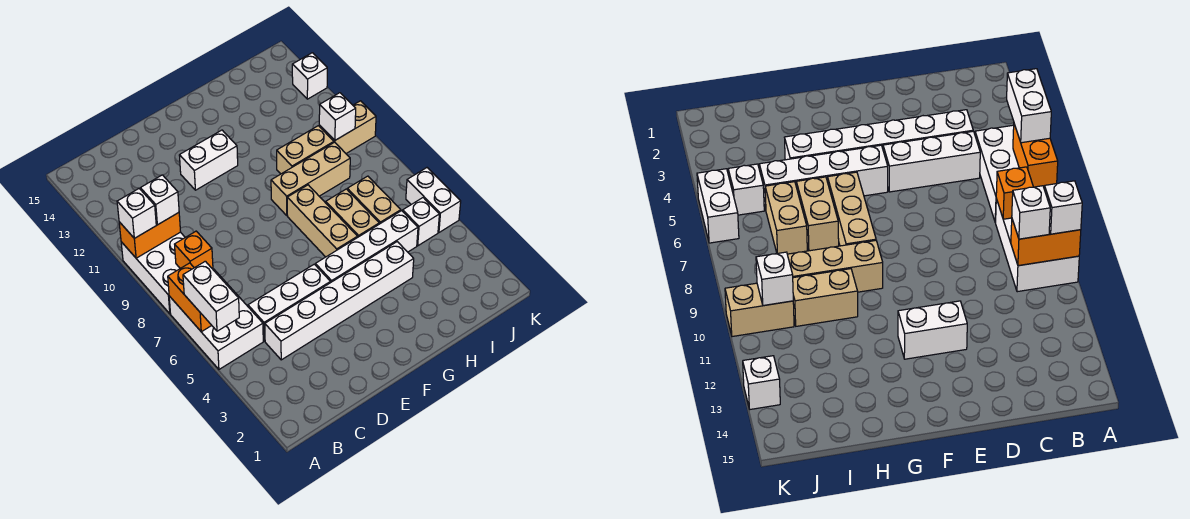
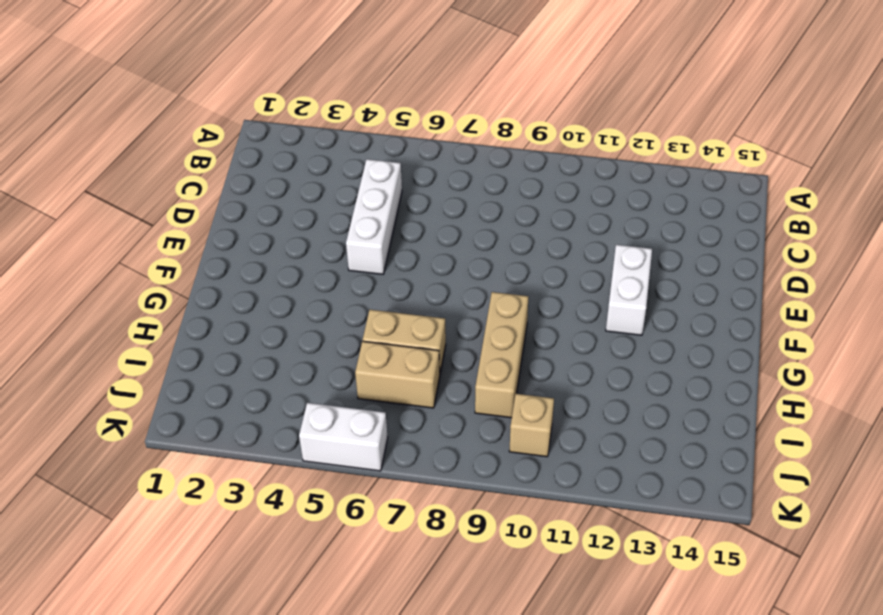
tan 1x1 brick [509,394,554,457] -> tan 1x2 brick [319,101,376,153]
none -> white 2x3 brick [169,269,263,369]
none -> white 2x3 brick [121,232,213,314]
none -> white 1x6 brick [265,242,414,360]

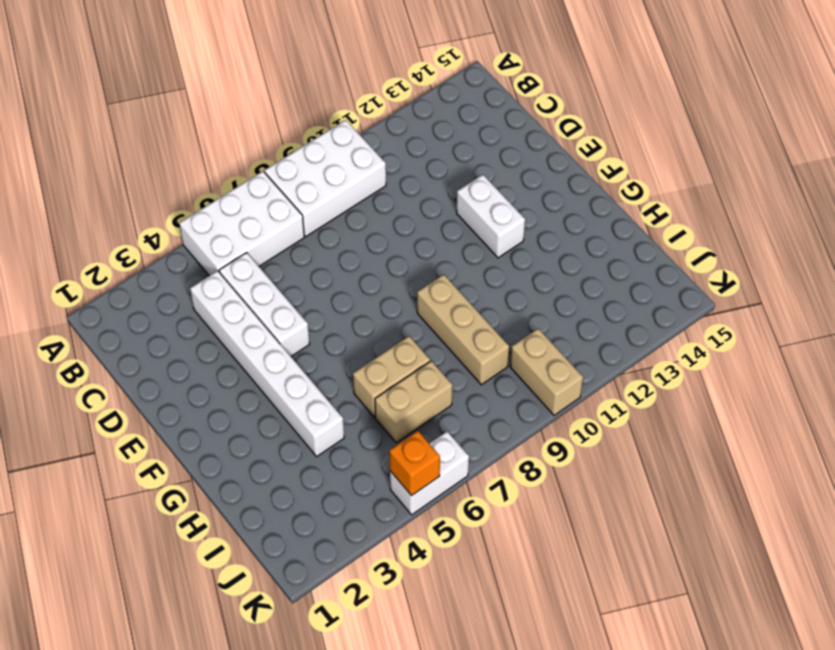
orange 1x1 brick [389,431,440,496] -> orange 1x1 brick moved to [175,231,213,268]
none -> white 1x4 brick [315,211,418,283]
none -> tan 1x3 brick [287,185,358,257]
none -> tan 1x2 brick [277,126,334,174]

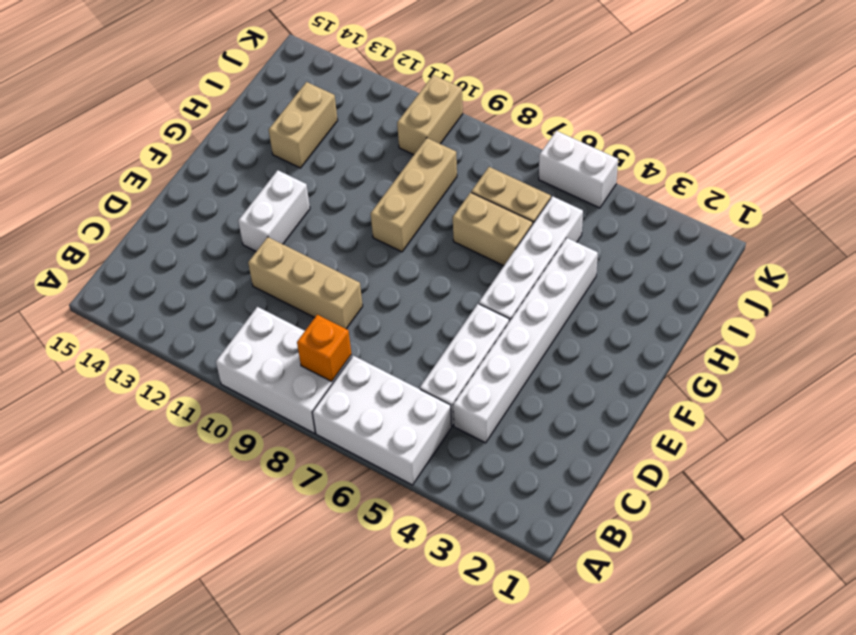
tan 1x3 brick [248,237,363,329] -> tan 1x3 brick moved to [287,185,358,257]
tan 1x2 brick [269,82,338,168] -> tan 1x2 brick moved to [277,126,334,174]
none -> white 1x1 brick [403,198,439,246]
none -> white 1x1 brick [292,53,327,99]
none -> orange 1x2 brick [168,263,212,332]

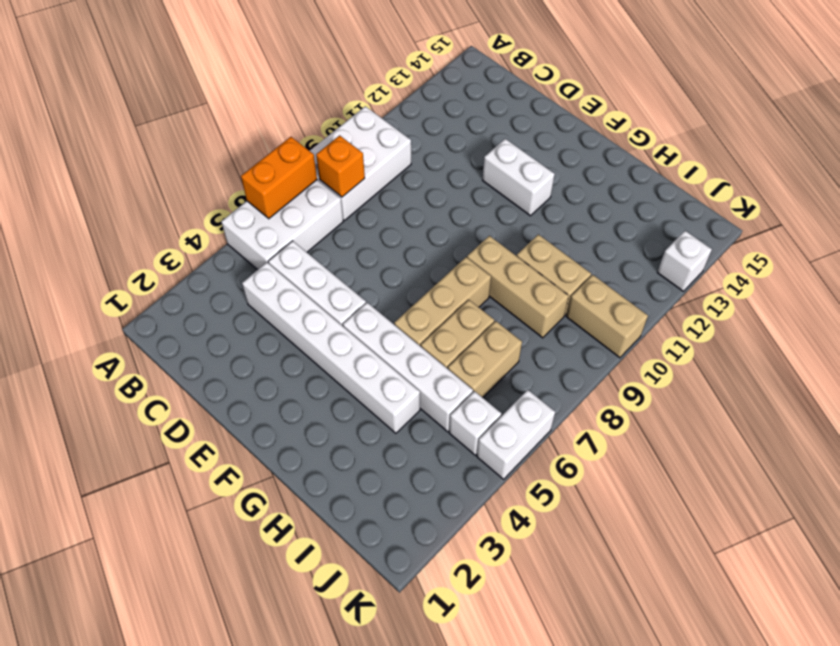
none -> orange 1x2 brick [119,213,181,258]
none -> white 1x1 brick [319,93,356,140]
none -> white 1x2 brick [183,261,239,331]

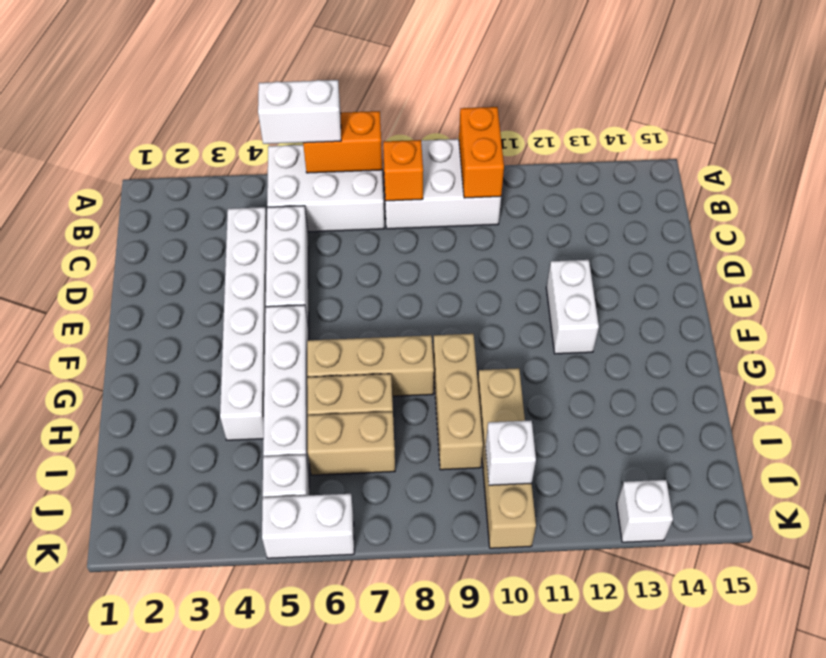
none -> white 1x1 brick [117,189,156,238]
none -> white 1x1 brick [140,175,179,225]

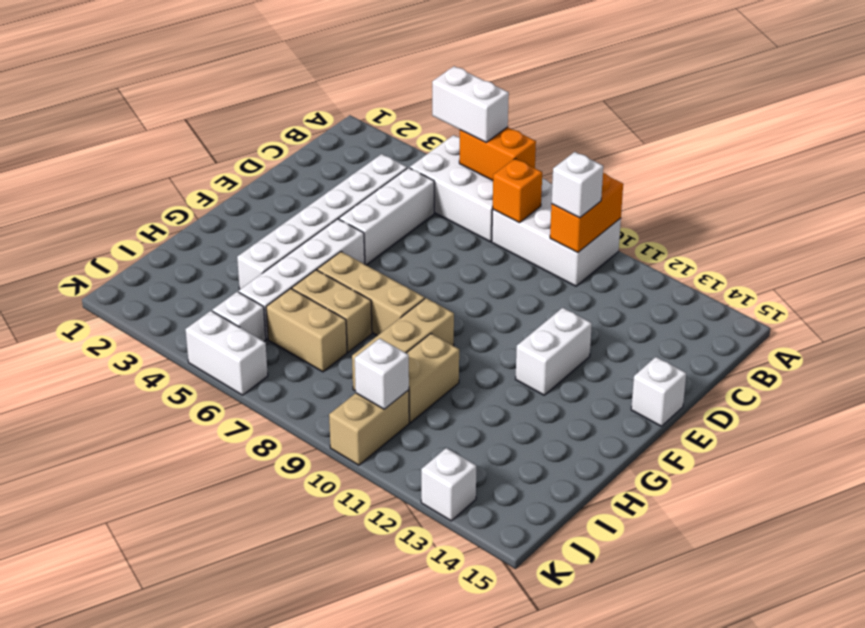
white 1x1 brick [631,357,686,426] -> white 1x1 brick moved to [117,189,156,238]

